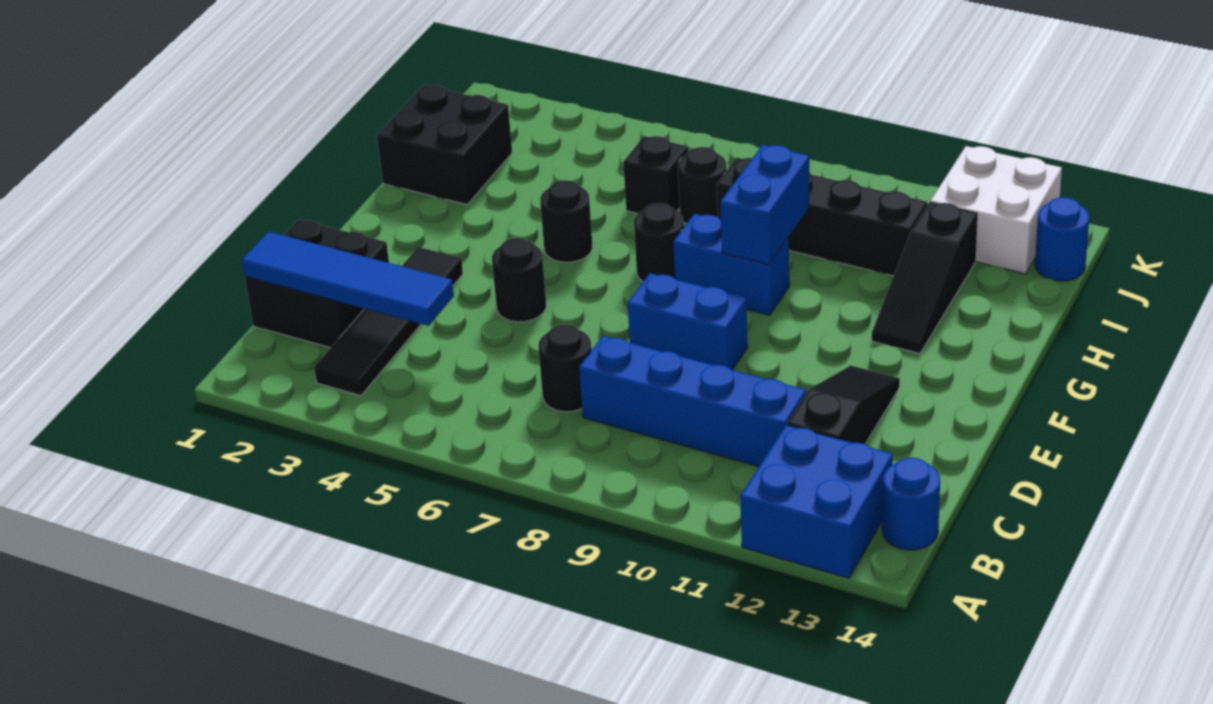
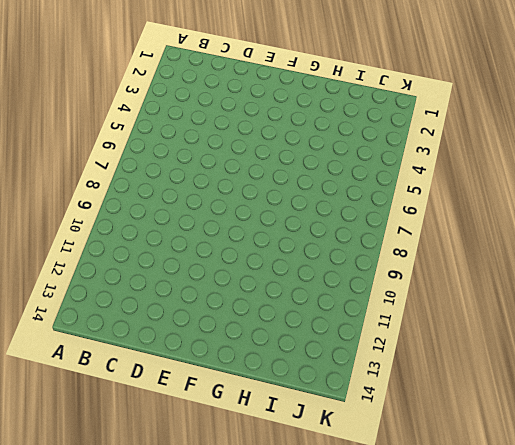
none -> blue 2x2 brick [740,425,892,578]
none -> black 1x4 tile [314,247,463,396]
none -> blue 1x1 round brick [882,458,940,550]

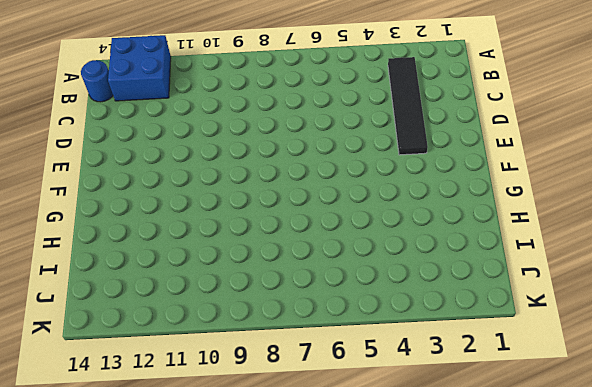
none -> black 2x2 brick [245,219,389,348]
none -> black 1x1 round brick [539,325,591,412]
none -> blue 1x4 brick [579,336,806,467]

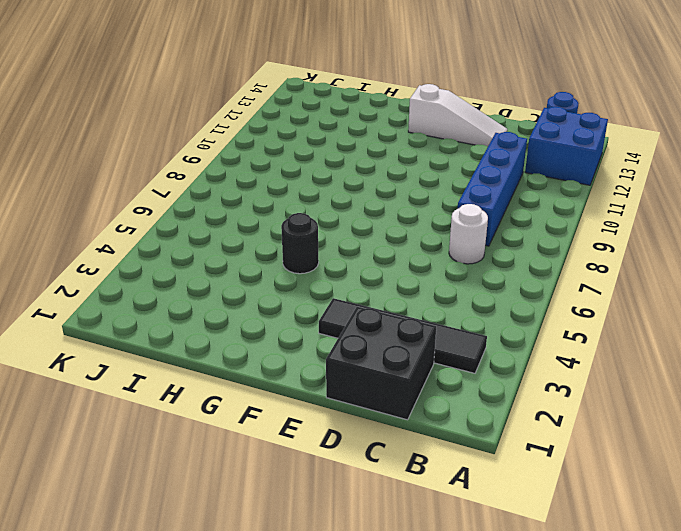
white 1x1 round brick [449,204,488,264] -> black 1x1 round brick [539,325,591,412]
white 1x3 slope [408,84,507,146] -> none
none -> black 1x3 slope [787,366,900,444]
none -> black 1x1 round brick [492,238,546,322]
none -> blue 1x2 brick [628,273,748,370]

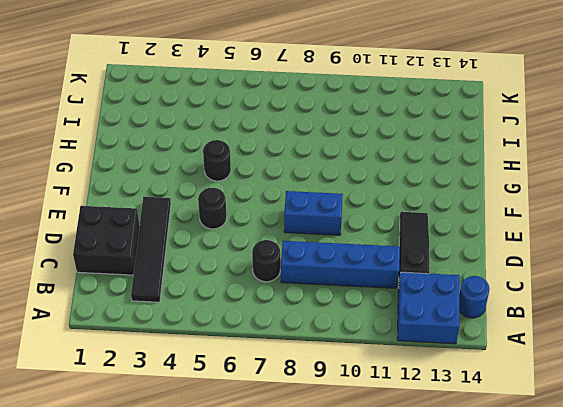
none -> black 1x1 round brick [634,203,684,281]
none -> blue 1x2 brick [673,214,790,315]
none -> black 1x3 slope [872,202,977,353]

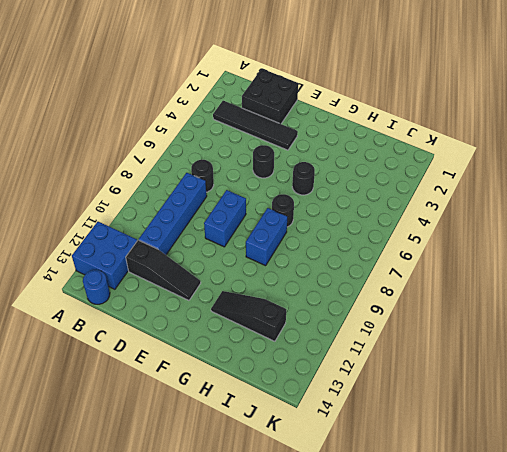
none -> black 2x2 brick [377,85,512,204]
none -> black 1x1 brick [623,136,688,214]
none -> black 1x1 round brick [678,147,727,224]

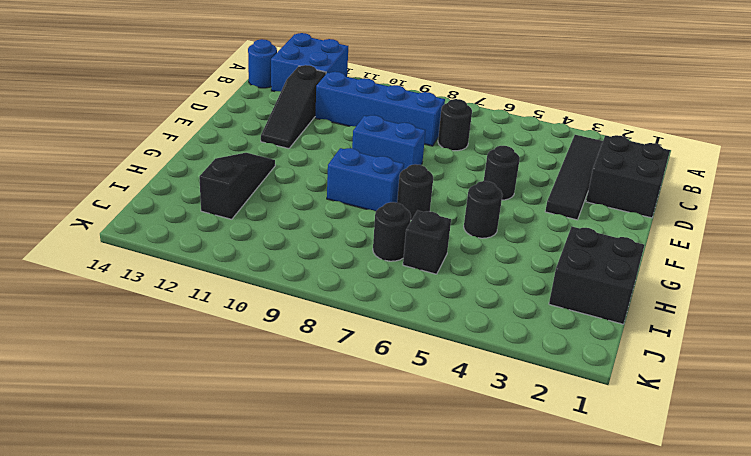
none -> black 1x4 brick [717,158,927,276]
none -> white 2x2 brick [930,146,1062,274]
none -> blue 1x1 round brick [1035,197,1089,281]

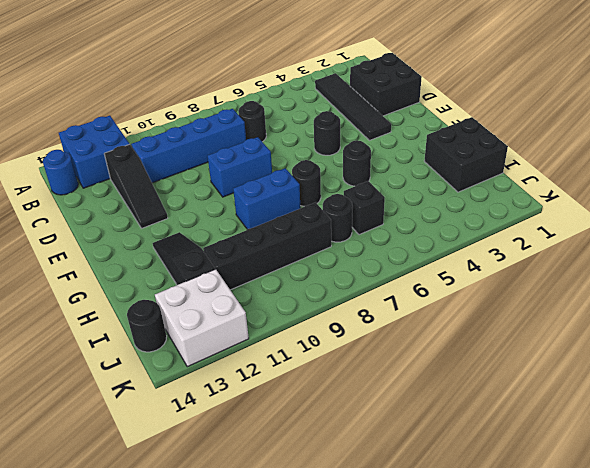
black 1x1 round brick [127,300,167,352] -> blue 1x1 round brick [1035,197,1089,281]
none -> blue 1x4 tile [242,232,454,326]
none -> blue 1x2 brick [720,145,809,264]

